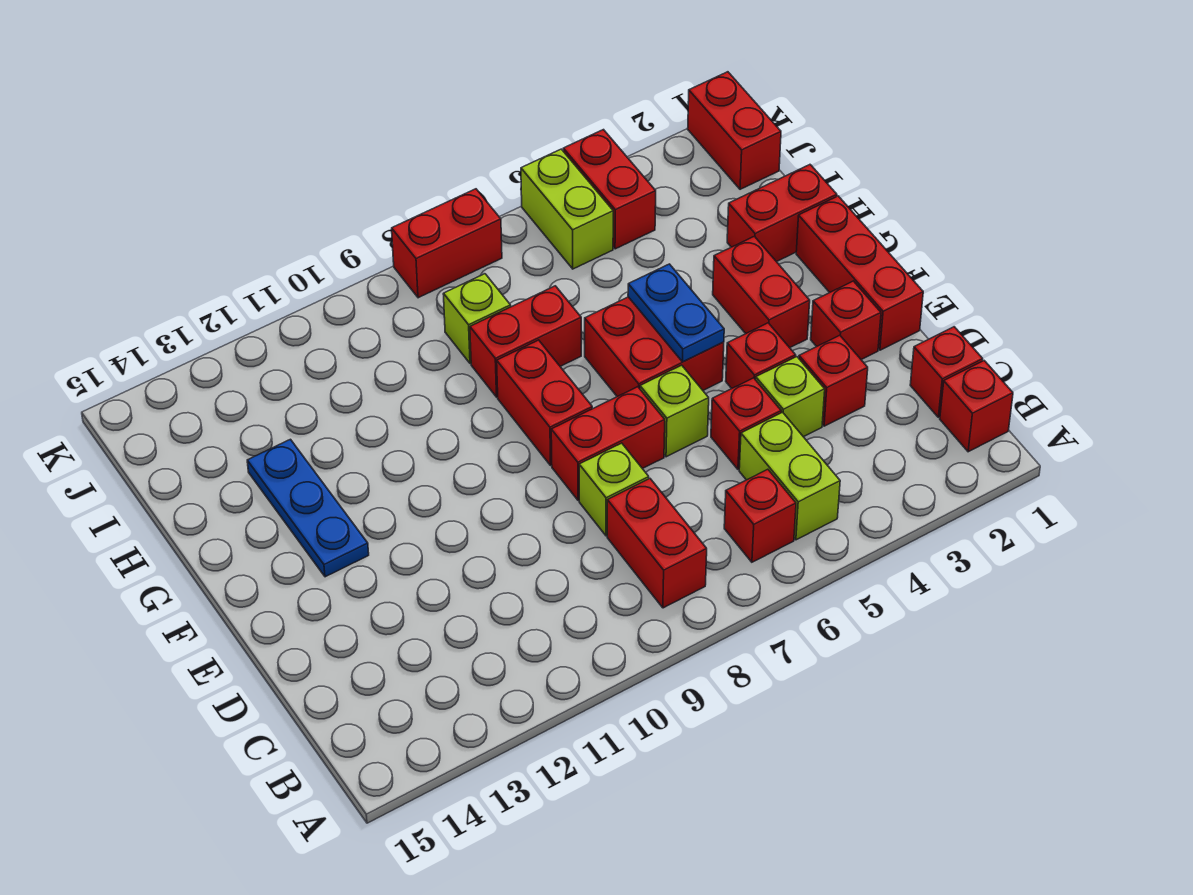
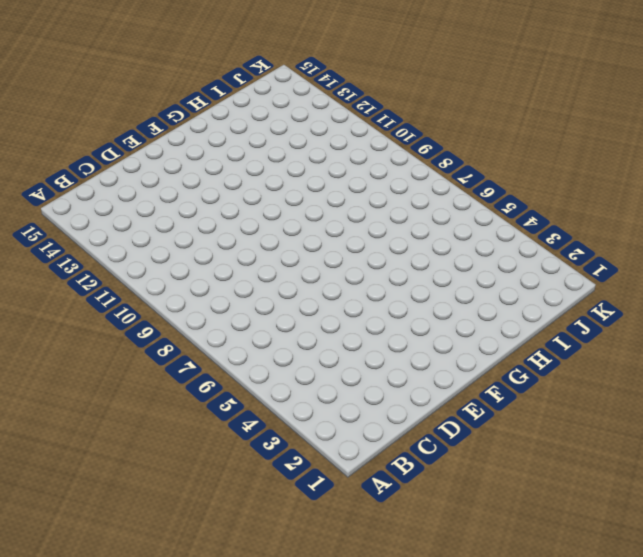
none -> red 1x1 brick [940,361,1013,452]
none -> lime 1x2 brick [739,412,840,540]
none -> red 1x1 brick [724,469,796,562]

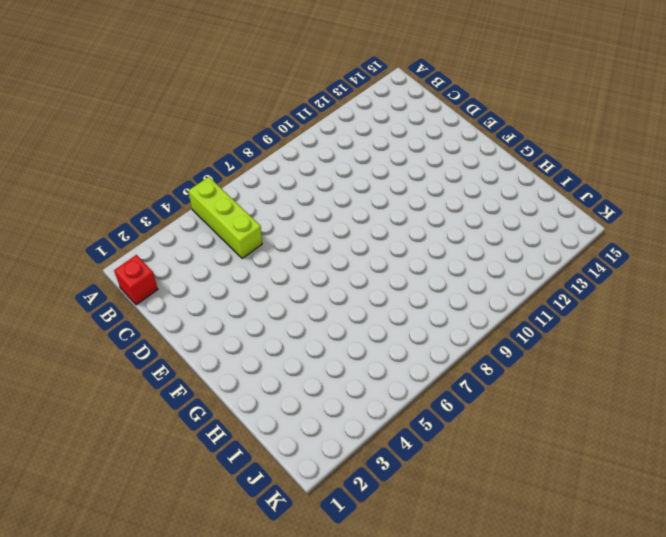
lime 1x3 brick [189,177,262,259] -> lime 1x2 brick [739,412,840,540]
none -> red 1x1 brick [724,469,796,562]
none -> red 1x2 brick [607,479,707,608]
none -> red 1x1 brick [910,327,983,417]

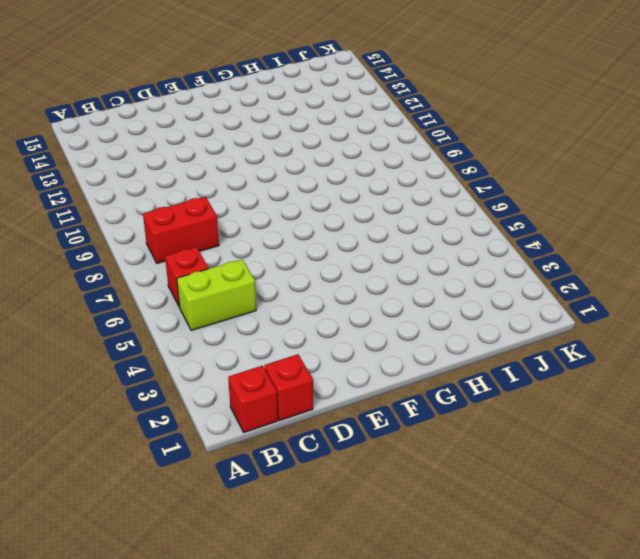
none -> red 1x1 brick [799,335,868,426]
none -> lime 1x1 brick [756,357,825,437]
none -> red 1x1 brick [711,378,781,469]

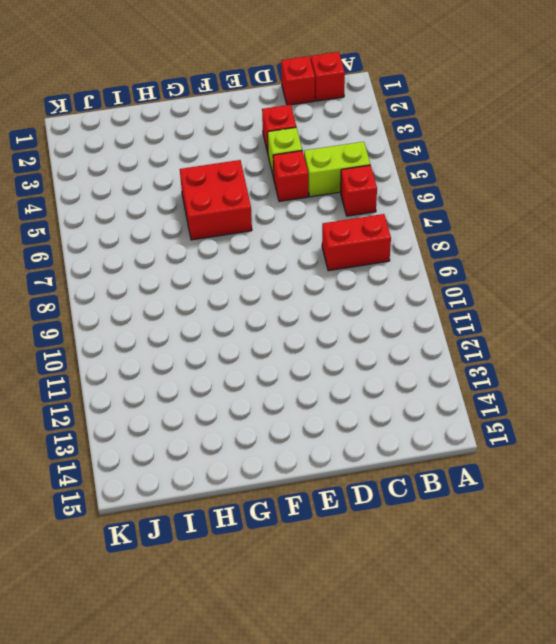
none -> lime 1x1 brick [579,443,649,536]
none -> red 1x3 brick [796,196,923,350]
none -> red 1x1 brick [811,281,881,360]

